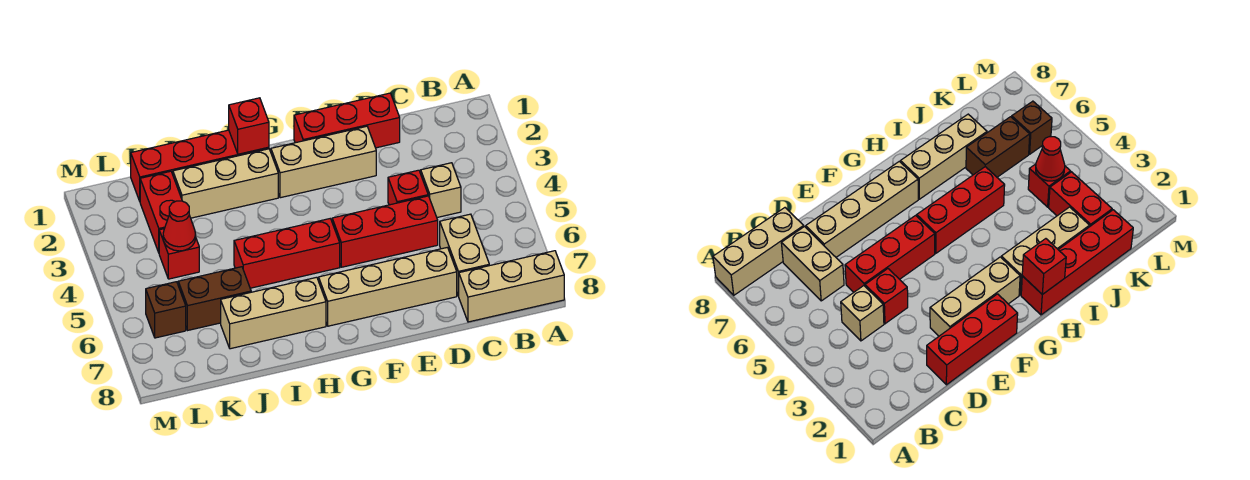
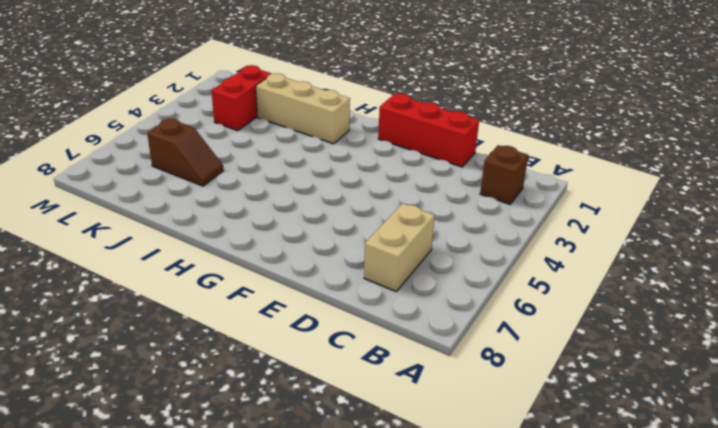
brown 1x1 brick [480,145,528,204] -> brown 1x1 brick moved to [146,282,186,338]
brown 1x2 slope [147,119,223,186] -> brown 1x2 brick [178,267,251,330]
none -> tan 1x3 brick [459,251,564,322]
none -> tan 1x1 brick [421,163,461,217]
none -> red 1x1 brick [388,170,428,205]

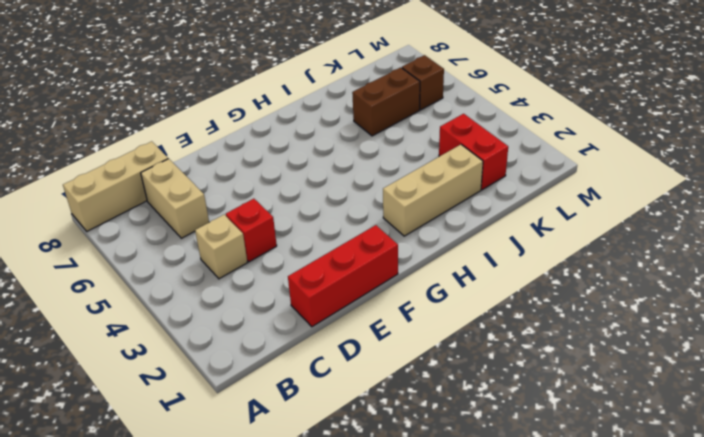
none -> red 1x3 brick [332,196,438,267]
none -> tan 1x4 brick [319,247,457,326]
none -> tan 1x3 brick [271,126,376,198]

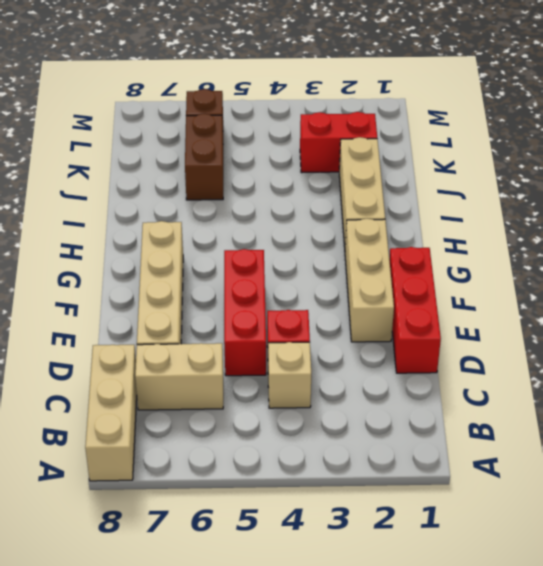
none -> red 1x3 brick [234,219,340,288]
none -> red 1x4 brick [131,130,269,201]
none -> tan 1x3 brick [221,277,326,349]

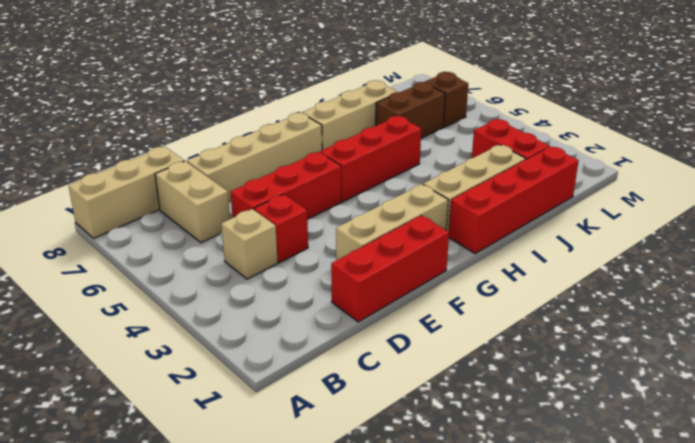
none -> red 1x1 brick [159,229,199,279]
none -> red 1x1 brick [229,98,269,154]
none -> red 1x1 cone [163,201,196,251]

